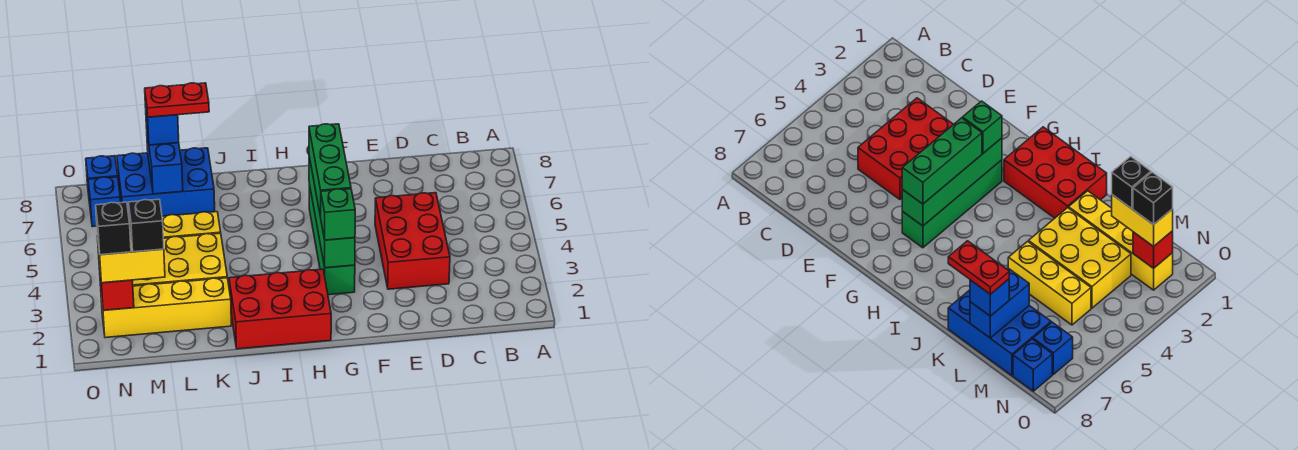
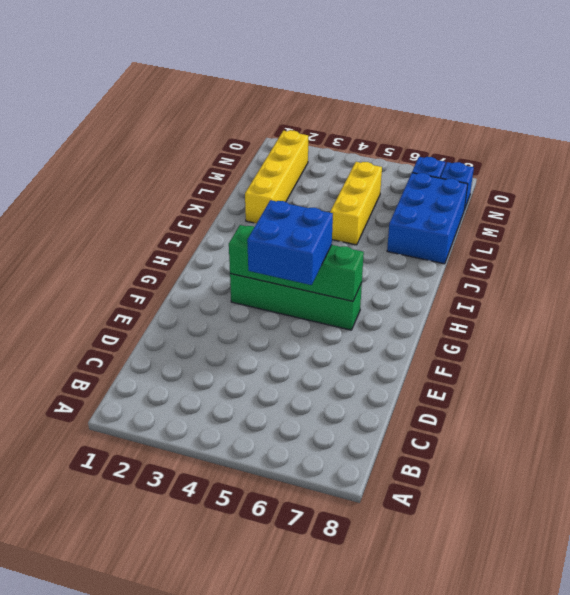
blue 2x2 brick [247,200,333,285] -> green 1x3 brick [309,124,351,217]
none -> red 2x3 brick [375,193,450,289]
none -> red 2x3 brick [229,269,331,349]
none -> yellow 2x3 brick [133,233,227,286]

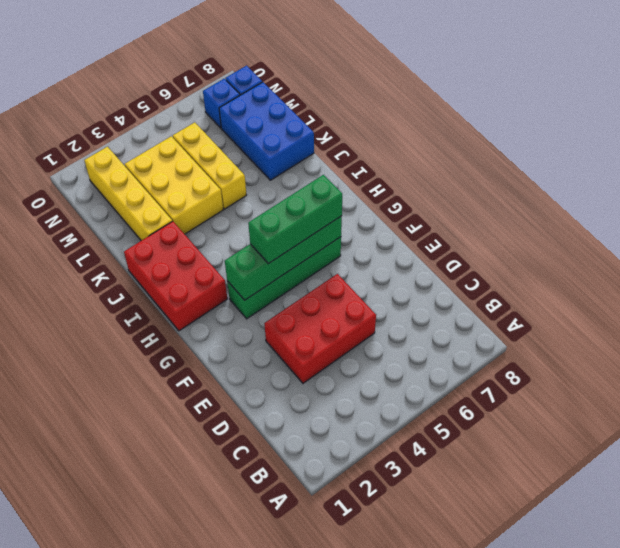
none -> blue 1x2 brick [146,127,183,194]
none -> red 1x1 brick [99,266,134,310]
none -> green 1x1 brick [321,189,355,240]

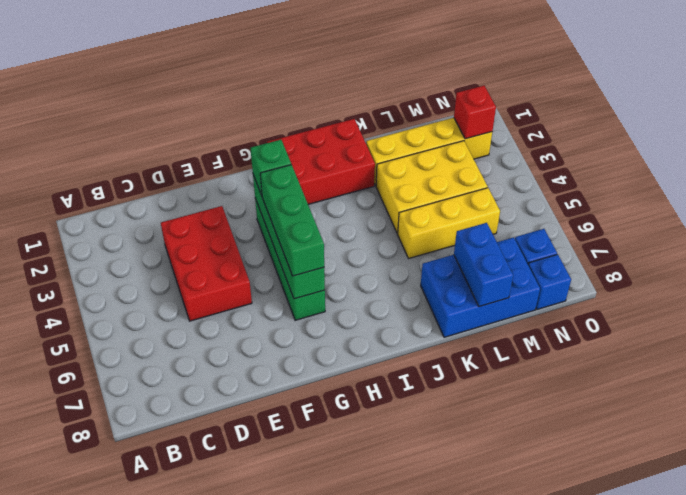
none -> blue 1x1 brick [145,101,179,145]
none -> yellow 1x2 brick [97,235,165,283]
none -> red 1x2 plate [145,83,209,117]

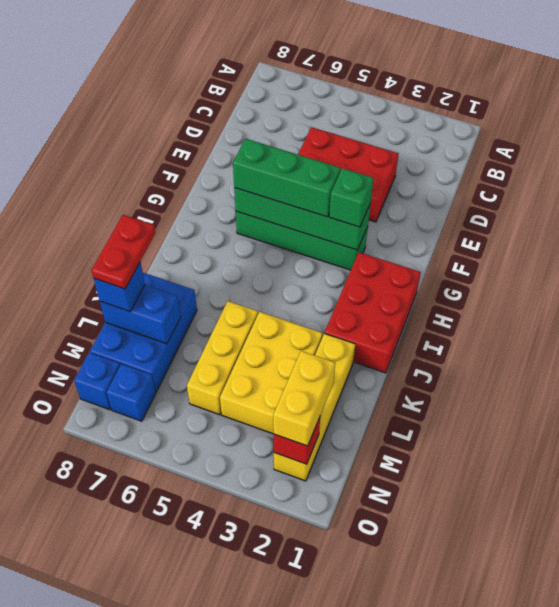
none -> black 1x1 brick [128,199,164,252]
none -> black 1x1 brick [96,202,131,255]

